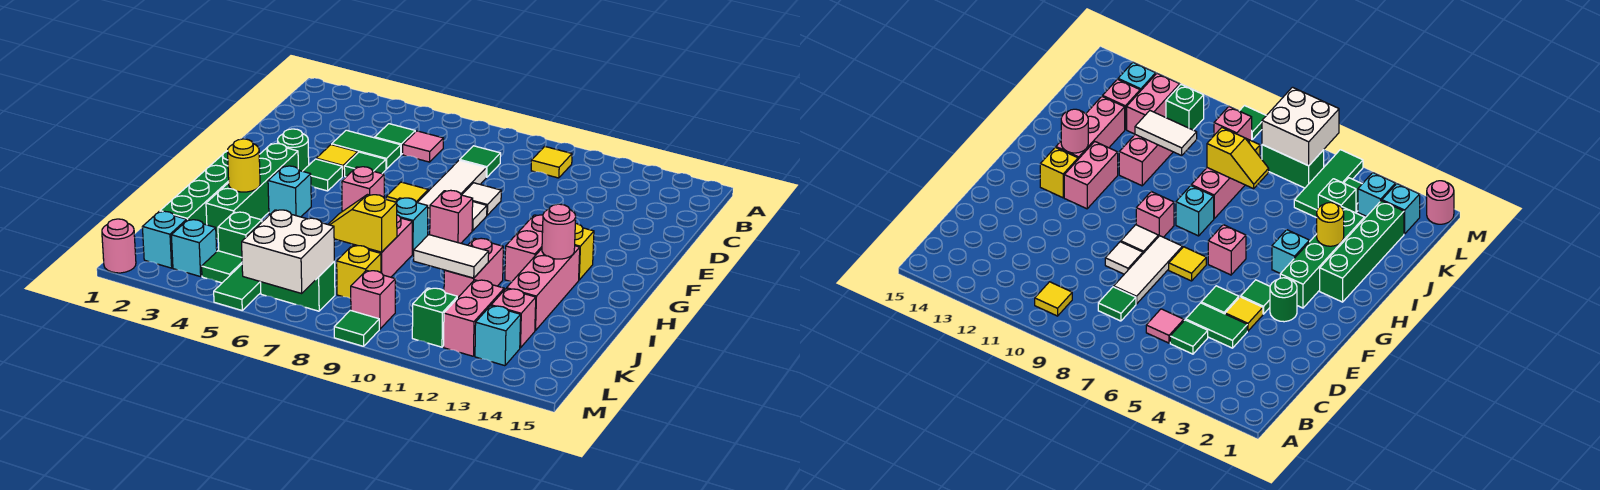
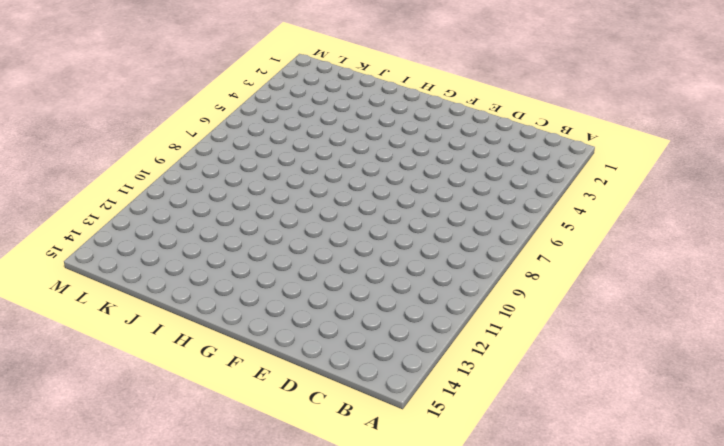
none -> yellow 1x1 tile [531,146,572,178]
none -> green 1x1 tile [375,124,415,154]
none -> pink 1x1 tile [403,131,444,162]
none -> green 1x1 tile [460,146,501,177]

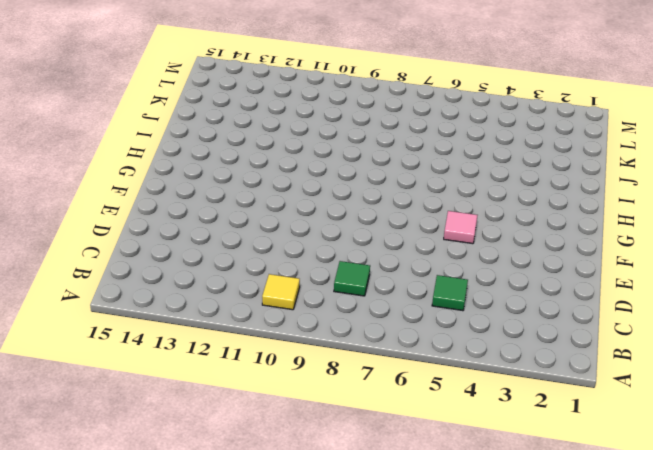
pink 1x1 tile [444,211,478,244] -> pink 1x1 tile moved to [403,131,444,162]
none -> green 1x2 tile [332,130,401,169]
none -> white 1x3 tile [417,160,486,218]
none -> yellow 1x1 tile [316,145,358,176]
none -> green 1x1 tile [344,152,386,177]

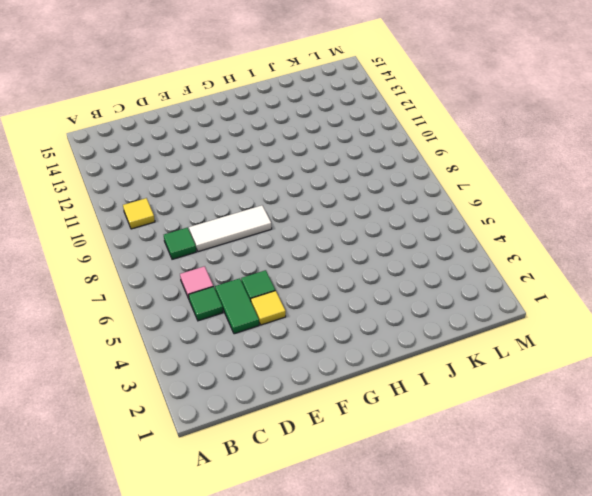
none -> white 1x1 tile [462,183,501,215]
none -> green 1x1 round brick [278,129,309,171]
none -> green 1x1 tile [303,159,342,191]
none -> yellow 1x1 tile [386,182,428,203]

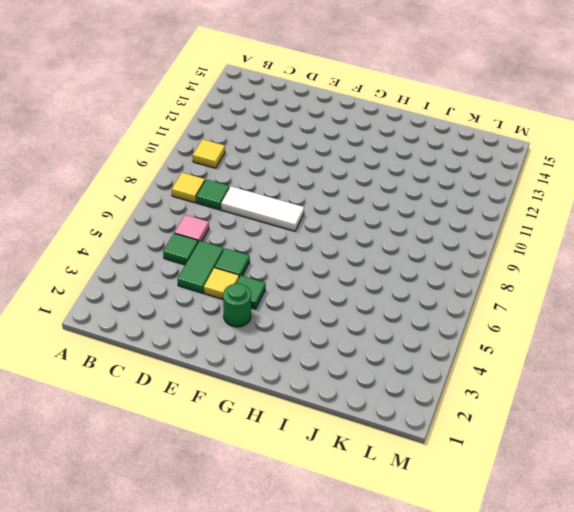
yellow 1x1 tile [172,173,205,203] -> yellow 1x1 tile moved to [386,182,428,203]
none -> white 1x1 tile [462,183,501,215]
none -> white 1x1 tile [472,202,487,231]
none -> green 1x4 brick [206,144,298,239]
none -> pink 1x1 brick [342,167,384,211]

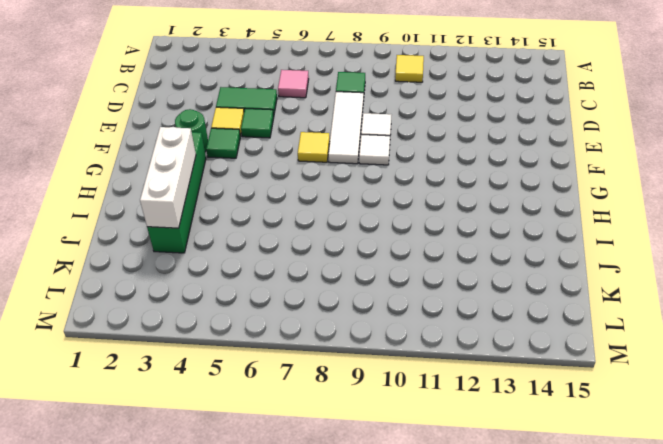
white 1x3 brick [140,127,196,228] -> yellow 1x1 round brick [228,139,260,192]
none -> green 1x1 tile [375,124,415,154]
none -> pink 1x1 brick [342,167,384,211]
none -> pink 1x1 brick [430,190,473,243]
none -> pink 1x2 brick [505,215,543,282]

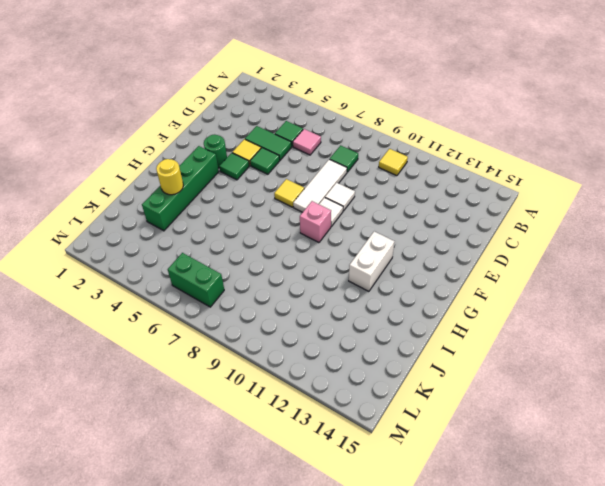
white 1x2 brick [349,231,394,291] -> pink 1x2 brick [505,215,543,282]
none -> pink 1x1 brick [342,167,384,211]
none -> yellow 1x1 brick [575,224,594,280]
none -> green 1x4 brick [160,151,229,225]
none -> cyan 1x1 brick [268,166,311,217]

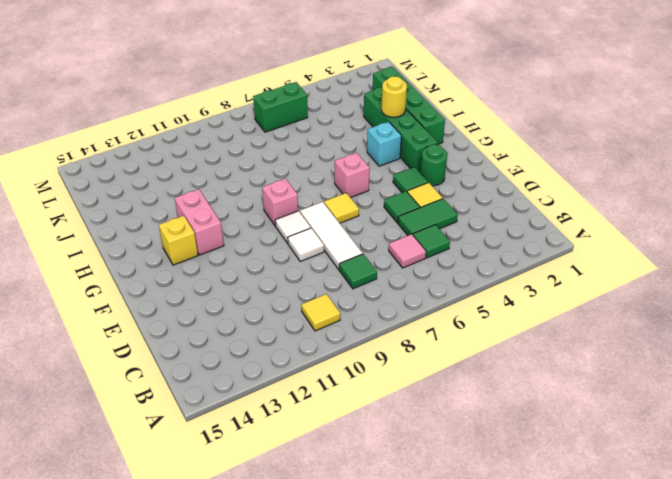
none -> cyan 1x1 brick [396,198,428,254]
none -> pink 1x3 brick [507,246,580,331]
none -> pink 1x2 brick [353,215,412,277]
none -> pink 1x2 brick [444,238,503,298]

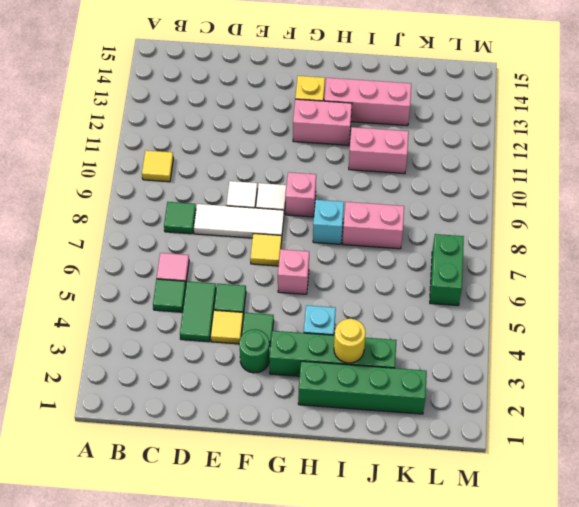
none -> green 1x1 brick [218,212,262,257]
none -> green 1x3 tile [214,265,261,310]
none -> yellow 1x1 brick [337,245,381,299]
none -> pink 1x2 brick [444,280,504,356]

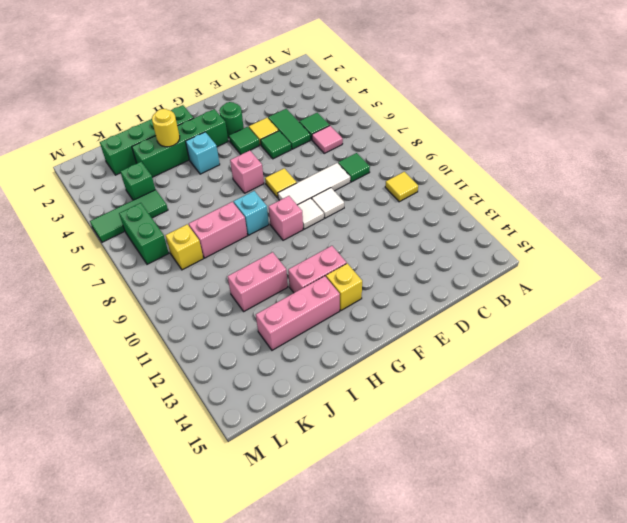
none -> pink 1x2 brick [444,280,504,356]
none -> pink 1x1 brick [491,289,536,348]
none -> cyan 1x1 brick [142,211,187,268]
none -> cyan 1x1 brick [171,220,217,277]

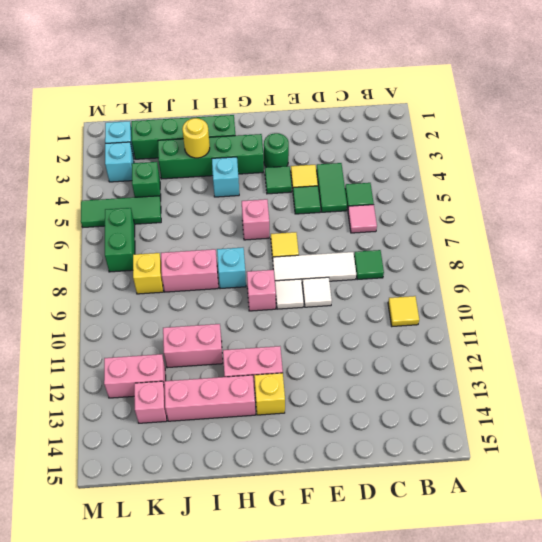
none -> green 1x1 tile [202,251,242,283]
none -> pink 1x1 brick [351,270,395,329]
none -> green 1x1 brick [412,288,457,347]
none -> cyan 1x1 brick [475,306,521,366]

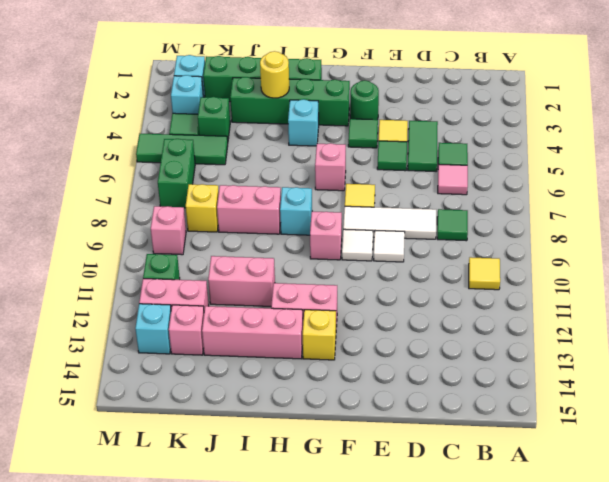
none -> pink 1x1 round brick [102,219,136,273]
none -> green 1x1 tile [334,310,379,346]
none -> pink 1x1 round brick [542,204,576,259]
none -> yellow 1x2 slope [328,195,397,252]

